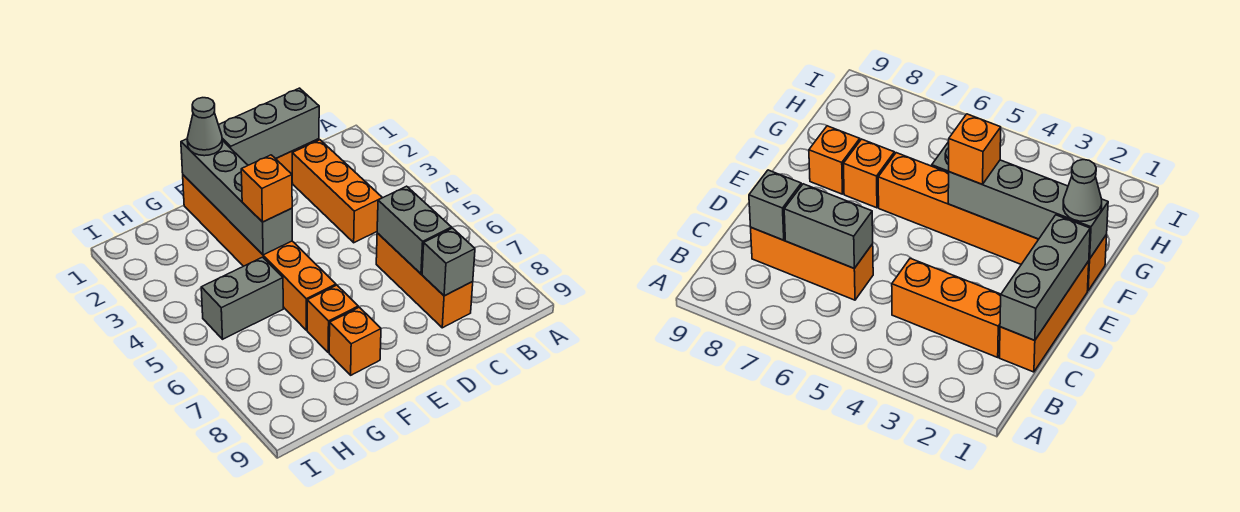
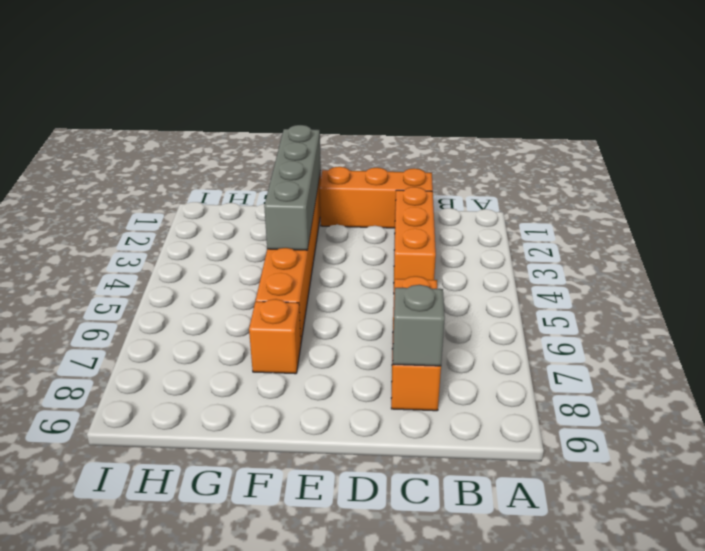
none -> orange 1x1 brick [329,307,381,375]
none -> grey 1x2 brick [201,257,283,339]
none -> grey 1x3 brick [219,88,319,165]

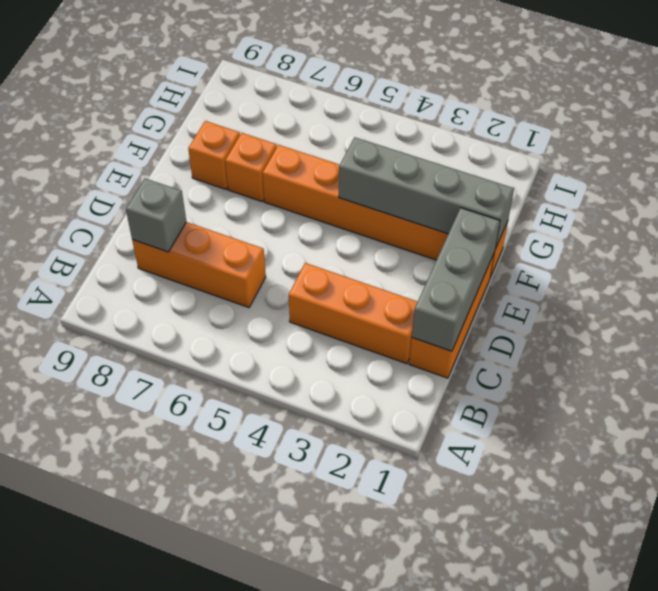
none -> grey 1x2 brick [201,257,283,339]
none -> grey 1x2 brick [377,186,451,274]
none -> grey 1x1 cone [187,98,222,156]

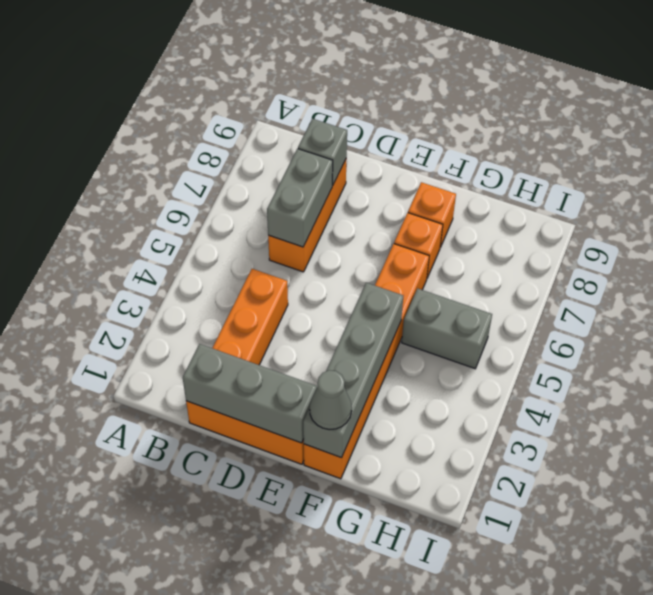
none -> orange 1x1 brick [241,155,292,222]

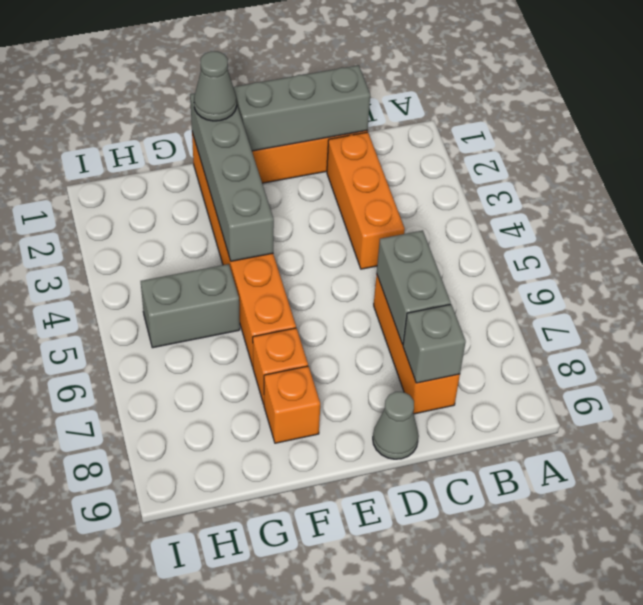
grey 1x1 cone [373,392,419,459] -> none
none -> orange 1x1 brick [241,155,292,222]

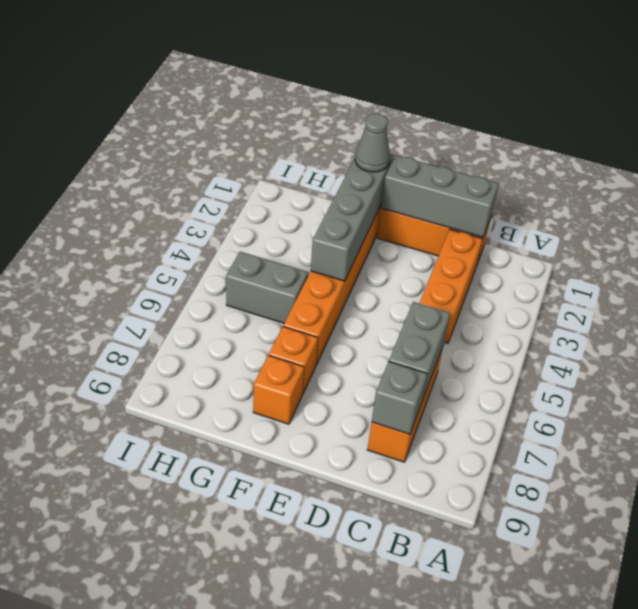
none -> orange 1x1 brick [241,155,292,222]

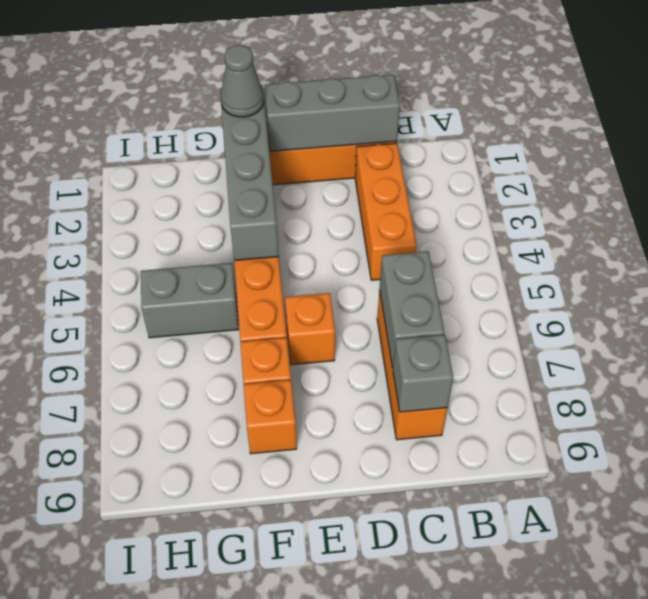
orange 1x1 brick [285,293,335,365] -> orange 1x1 brick moved to [241,155,292,222]

